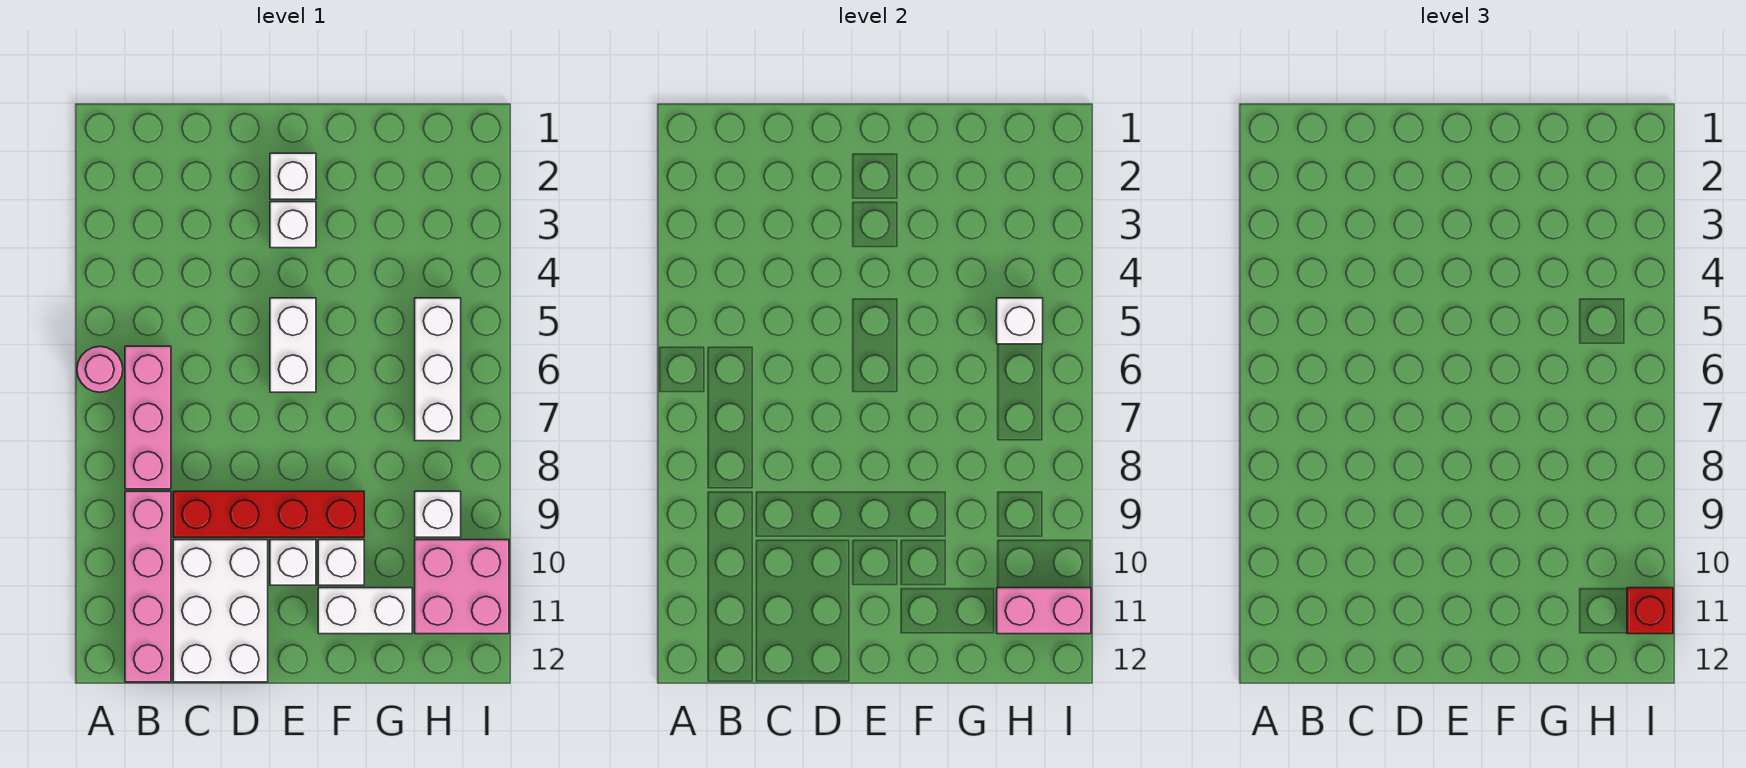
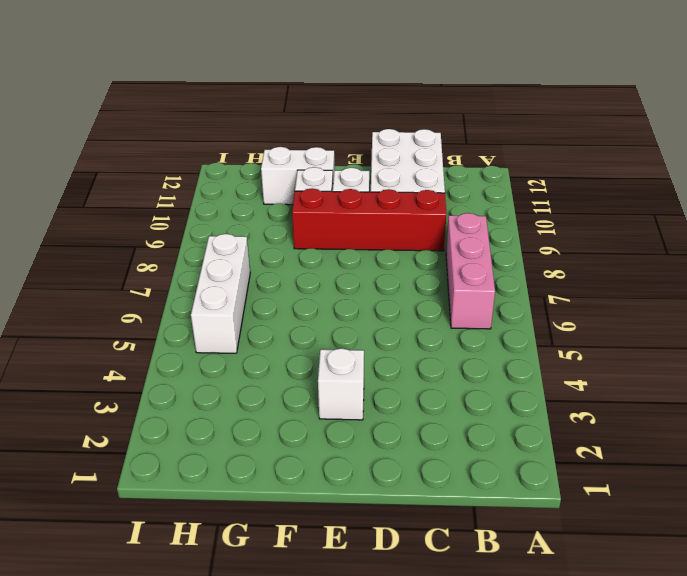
none -> pink 1x1 round brick [77,346,123,392]
none -> pink 1x4 brick [125,491,171,682]
none -> white 1x1 brick [270,153,316,199]

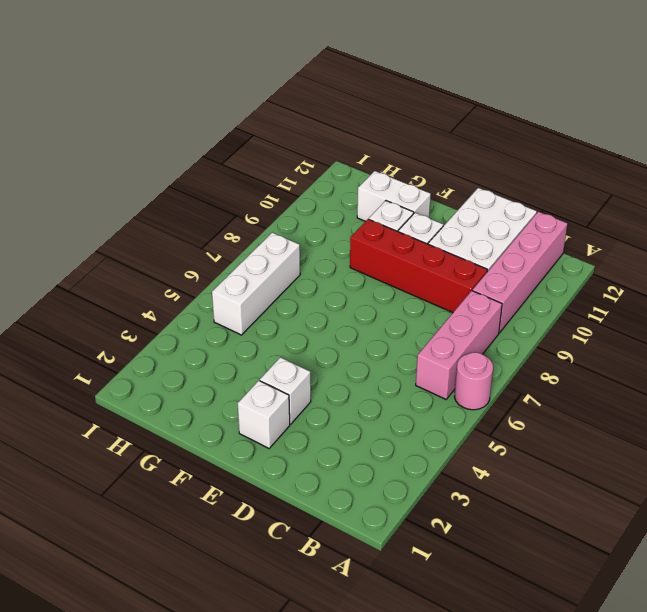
none -> white 1x2 brick [270,298,316,392]
none -> white 1x1 brick [415,491,461,537]
none -> pink 2x2 brick [415,540,509,634]

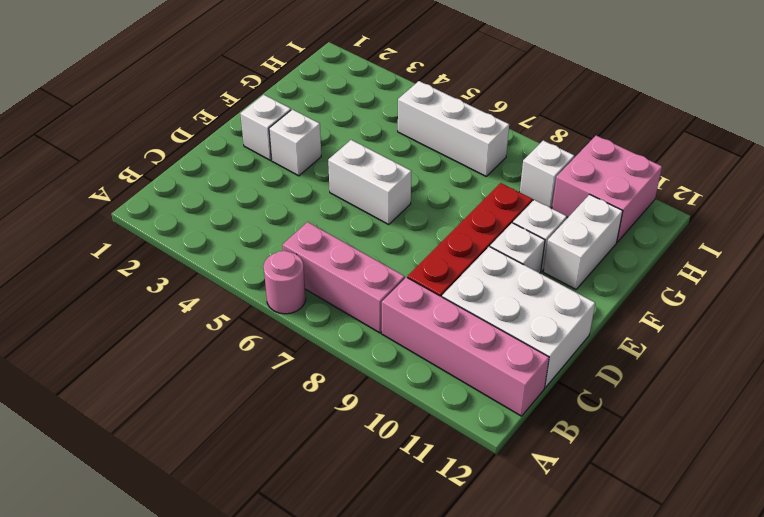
none -> white 1x1 brick [997,298,1043,344]
none -> pink 1x2 brick [997,588,1091,634]
none -> red 1x1 brick [1627,588,1673,634]

